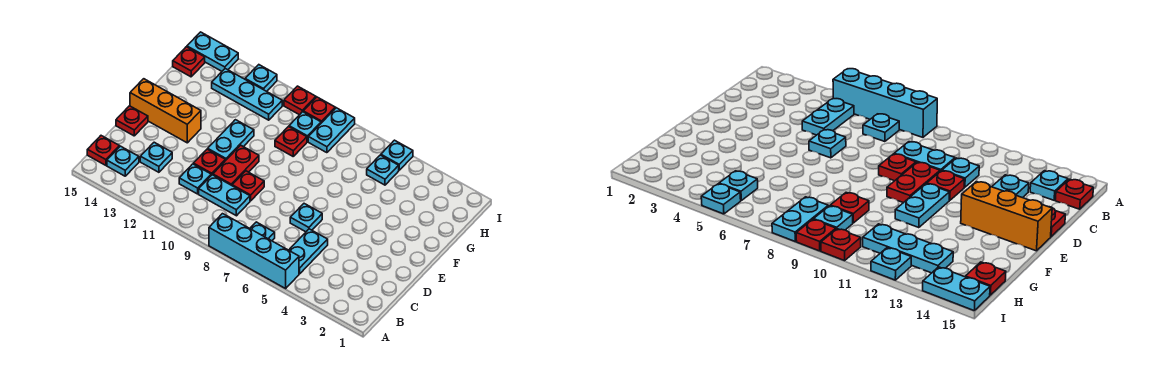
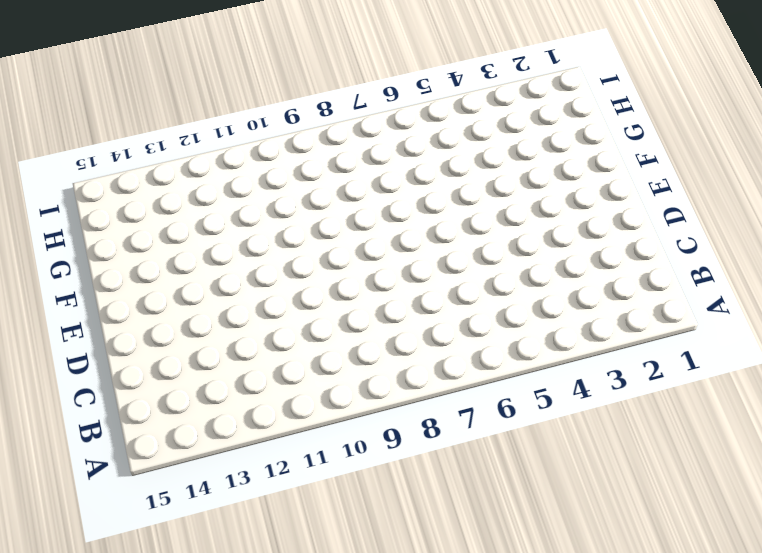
none -> cyan 1x4 brick [209,214,299,288]
none -> cyan 1x2 plate [289,229,328,274]
none -> cyan 1x1 plate [250,222,275,241]

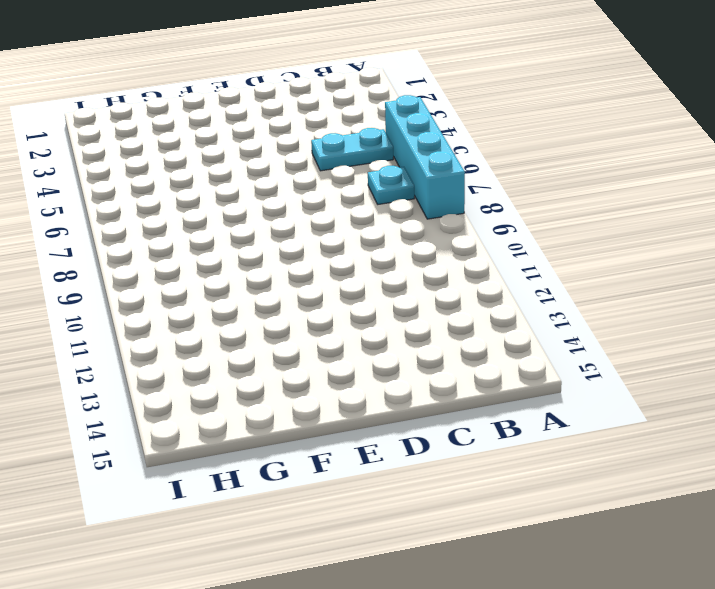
none -> cyan 1x1 plate [107,146,139,176]
none -> red 1x1 plate [87,136,119,165]
none -> cyan 1x2 plate [199,175,250,216]

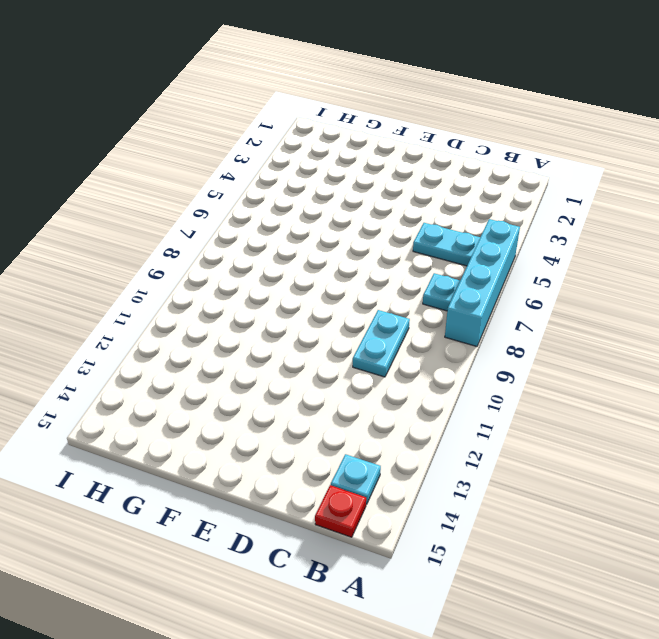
none -> cyan 1x1 plate [179,164,211,194]
none -> cyan 1x1 plate [140,142,172,172]
none -> cyan 1x1 plate [290,204,322,232]

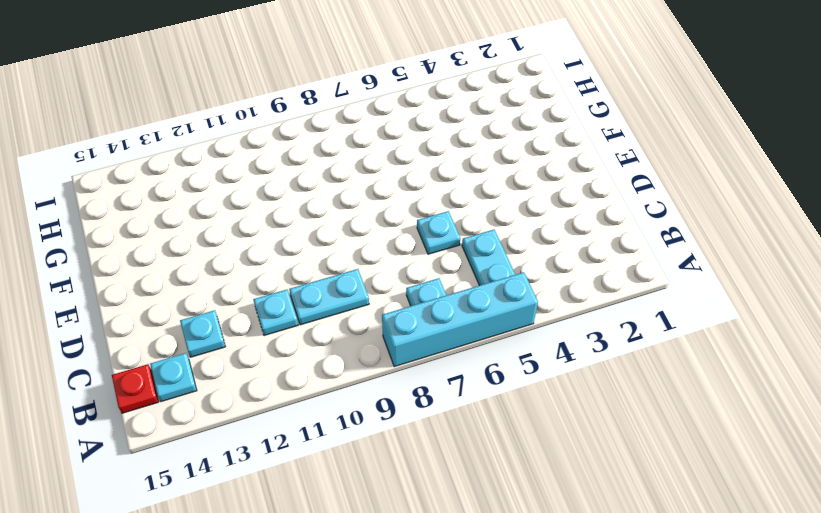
none -> red 1x1 plate [232,171,264,201]
none -> red 1x2 plate [213,145,259,185]
none -> red 1x1 plate [193,149,225,175]

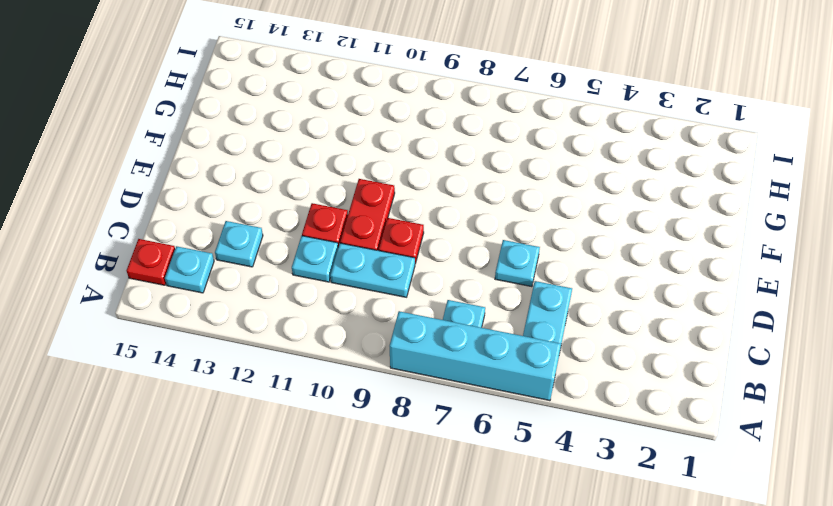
none -> red 1x1 plate [116,106,148,136]
none -> cyan 1x2 plate [208,120,254,161]
none -> orange 1x3 brick [130,79,201,143]

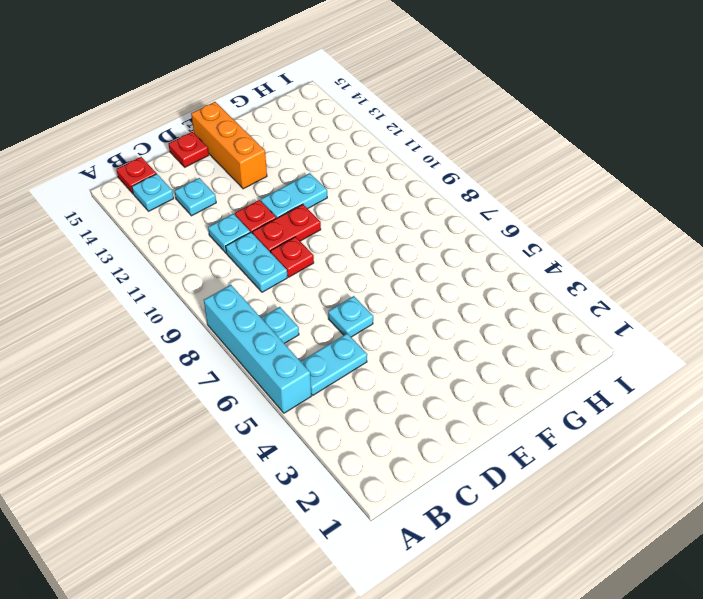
none -> red 1x1 plate [275,127,307,156]
none -> cyan 1x1 plate [367,155,399,185]
none -> cyan 1x2 plate [308,108,355,153]

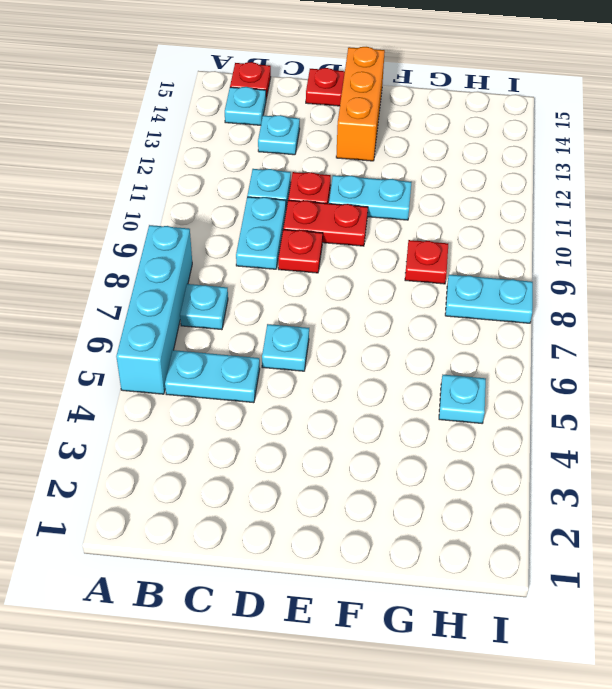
none -> cyan 1x1 plate [289,112,321,142]
none -> cyan 1x3 plate [212,69,282,120]
none -> red 1x1 plate [173,47,205,77]

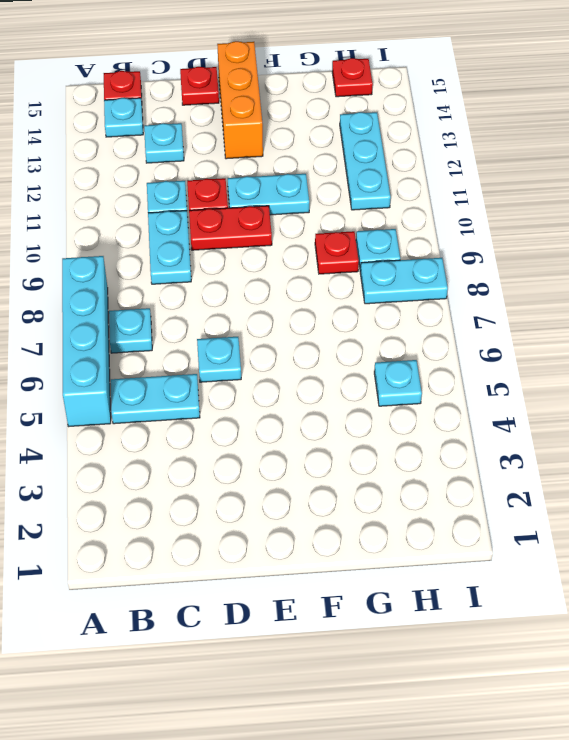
none -> red 1x1 plate [232,171,264,201]
none -> cyan 1x1 plate [381,140,413,170]
none -> red 1x1 plate [303,97,335,123]

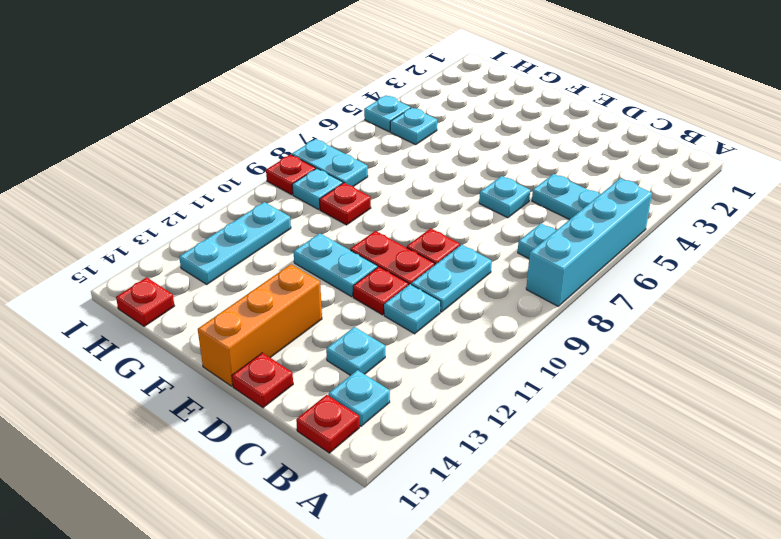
none -> red 1x1 plate [284,86,316,115]
none -> cyan 1x1 plate [245,65,277,91]
none -> cyan 1x2 plate [187,32,238,71]

